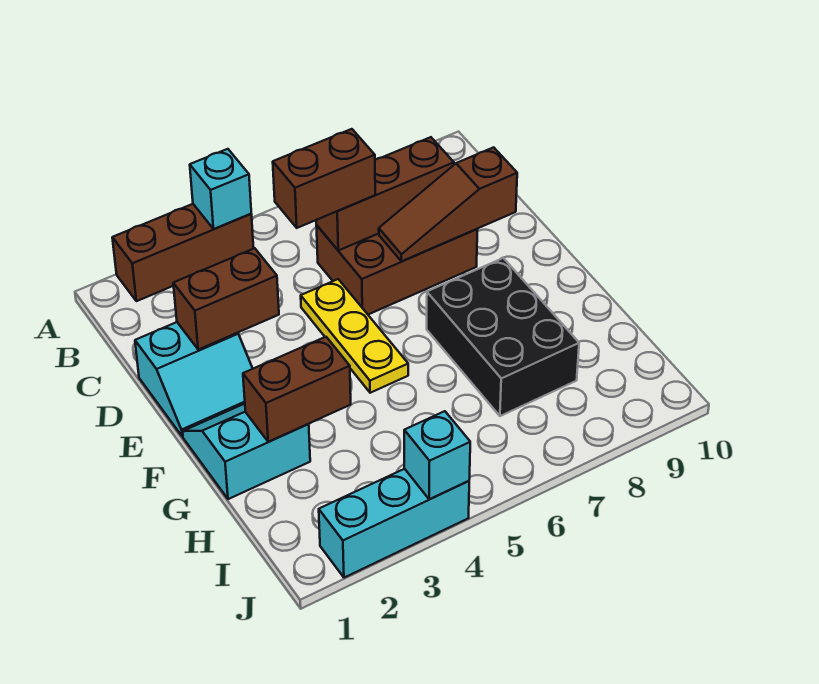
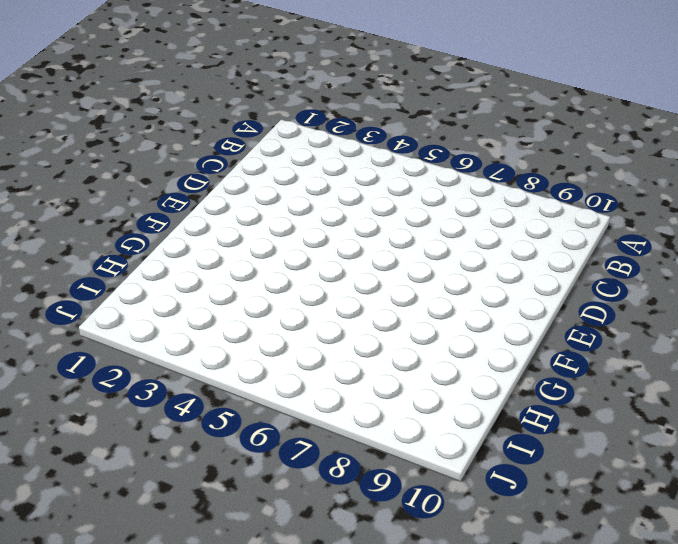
none -> brown 1x3 brick [112,204,254,301]
none -> brown 2x3 brick [316,225,478,314]
none -> cyan 2x2 slope [135,322,253,436]

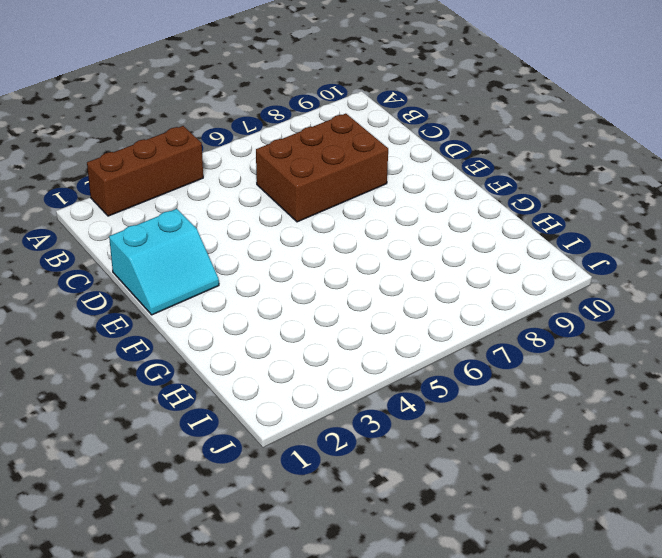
none -> yellow 1x3 plate [301,279,408,393]
none -> cyan 2x2 slope [183,404,310,499]
none -> black 2x3 brick [427,258,579,416]

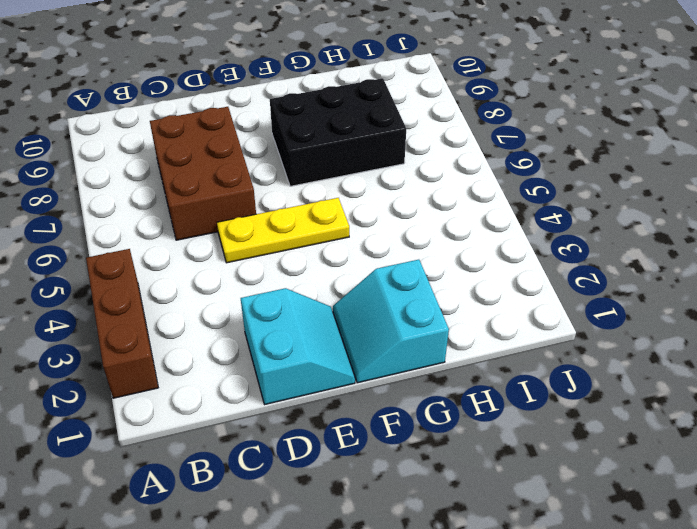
none -> cyan 1x3 brick [319,469,469,578]
none -> cyan 1x1 brick [190,149,251,229]
none -> brown 1x3 brick [316,137,454,250]

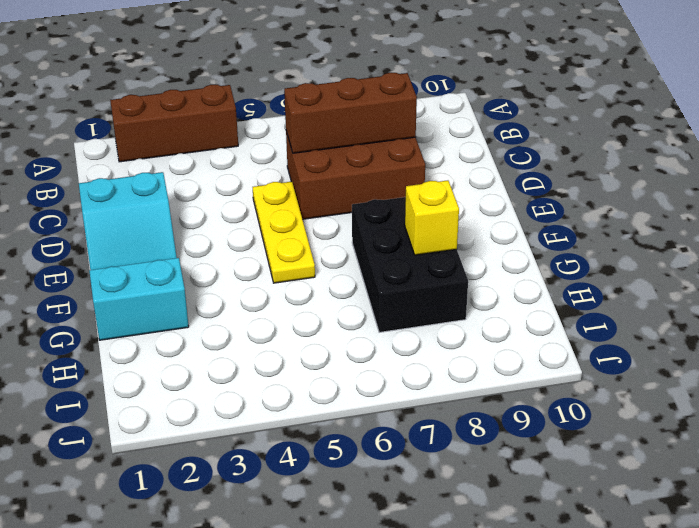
yellow 1x1 brick [405,180,459,255] -> none
none -> cyan 1x3 brick [319,469,469,578]
none -> cyan 1x1 brick [190,149,251,229]
none -> brown 1x2 brick [173,248,279,350]

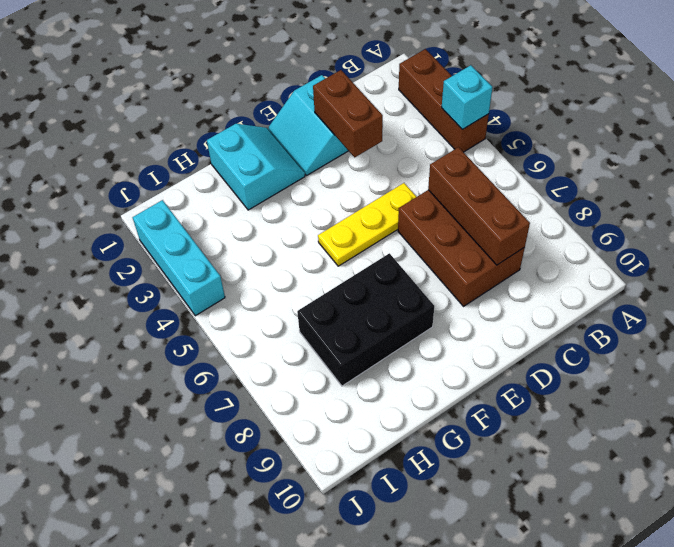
none -> brown 1x3 slope [379,147,517,261]
none -> brown 1x2 brick [243,337,351,442]
none -> cyan 1x1 brick [404,411,470,499]

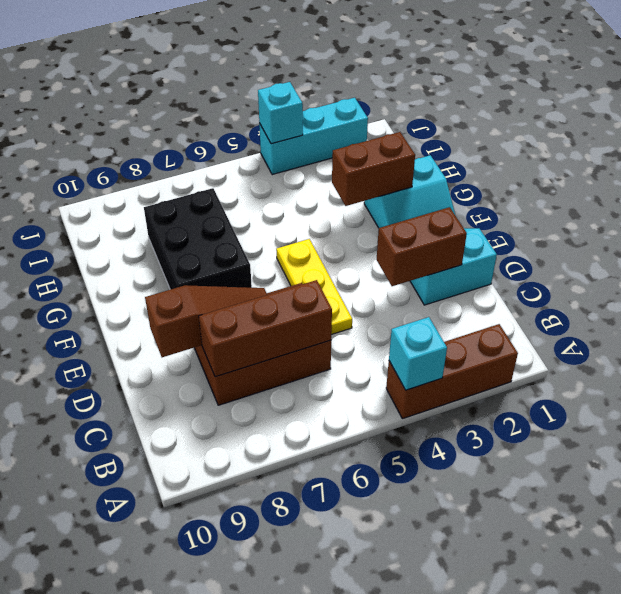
none -> brown 1x2 brick [273,129,375,228]

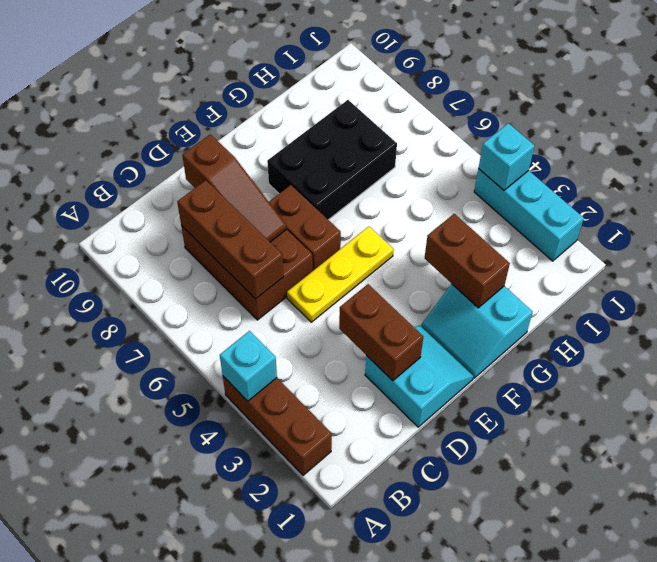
brown 1x2 brick [269,185,341,271] -> brown 1x2 brick moved to [273,129,375,228]

